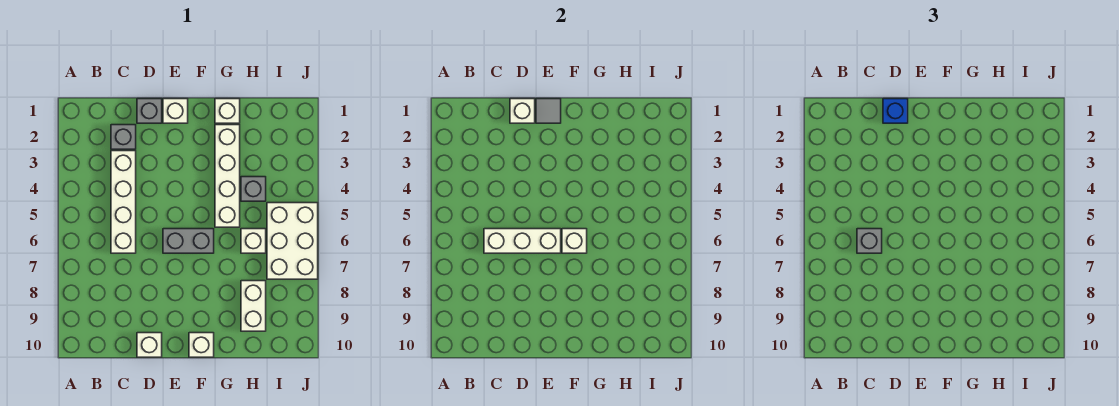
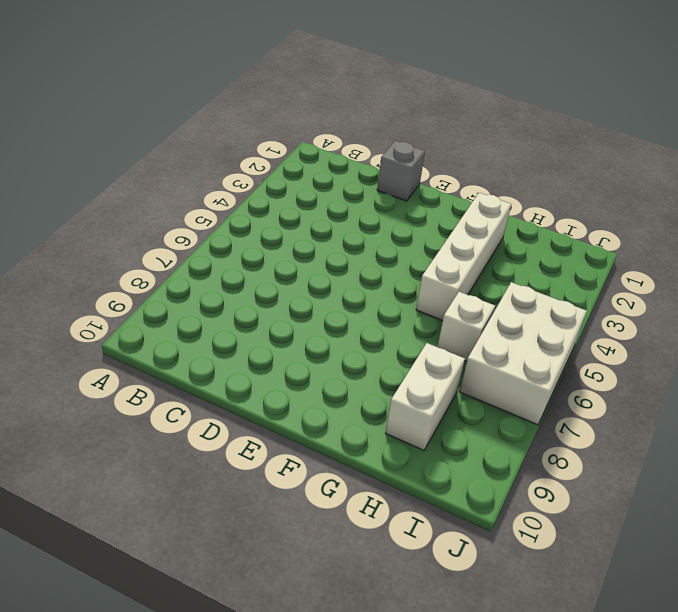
none -> grey 1x1 brick [111,125,136,149]
none -> white 1x4 brick [111,151,136,253]
none -> white 1x1 brick [137,333,162,357]

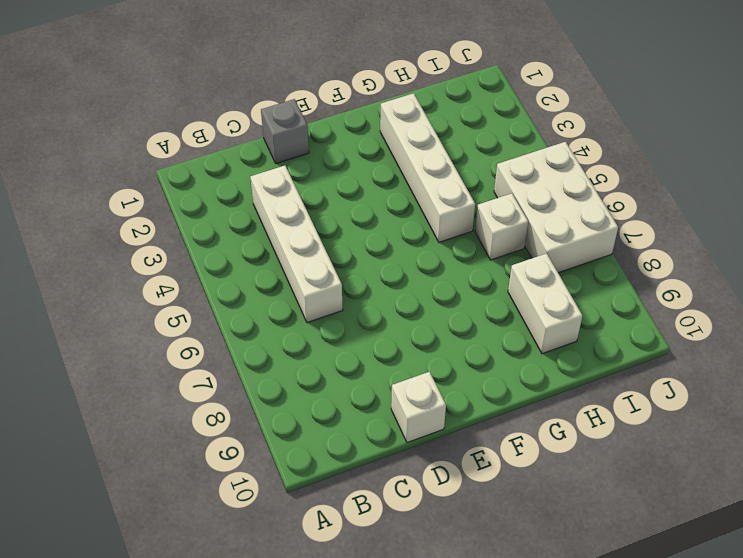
none -> grey 1x1 brick [111,125,136,149]
none -> white 1x1 brick [163,99,188,123]
none -> grey 1x2 brick [163,229,214,253]

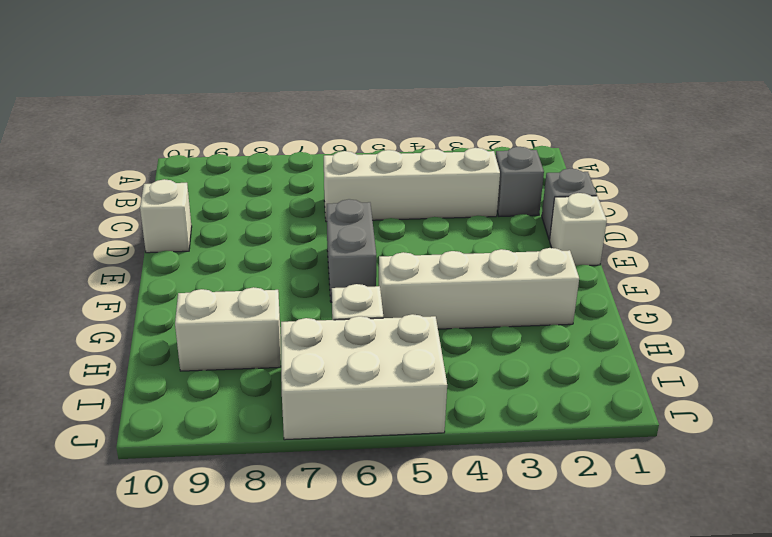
none -> white 1x1 brick [189,333,214,357]
none -> white 1x1 brick [215,99,240,123]
none -> grey 1x1 brick [241,177,266,201]

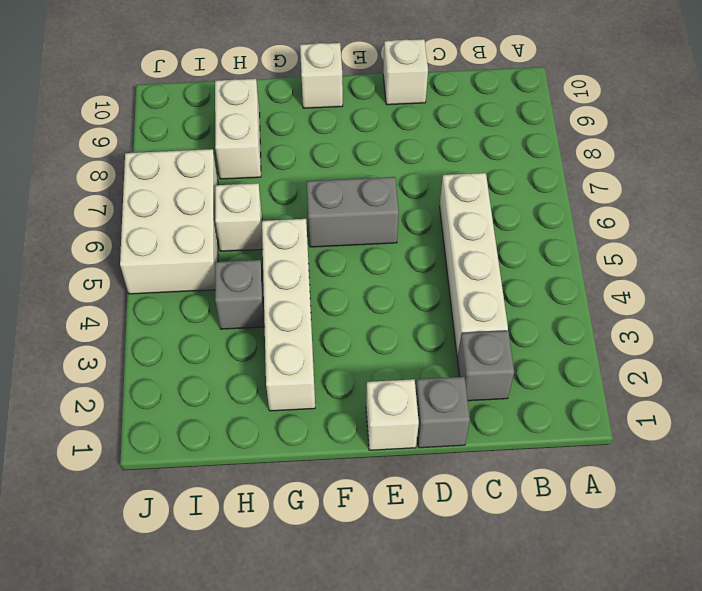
none -> white 1x1 brick [215,99,240,123]
none -> white 1x3 brick [484,229,561,253]
none -> white 1x1 brick [510,99,535,123]

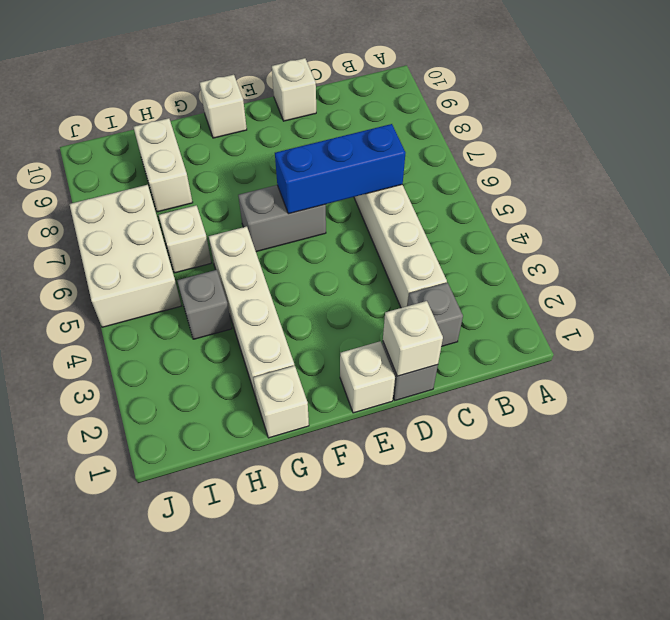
blue 1x3 brick [275,124,405,214] -> white 1x3 brick [484,229,561,253]
none -> grey 1x1 tile [536,99,561,123]
none -> white 1x1 brick [562,229,587,253]
none -> grey 1x1 brick [857,229,882,253]

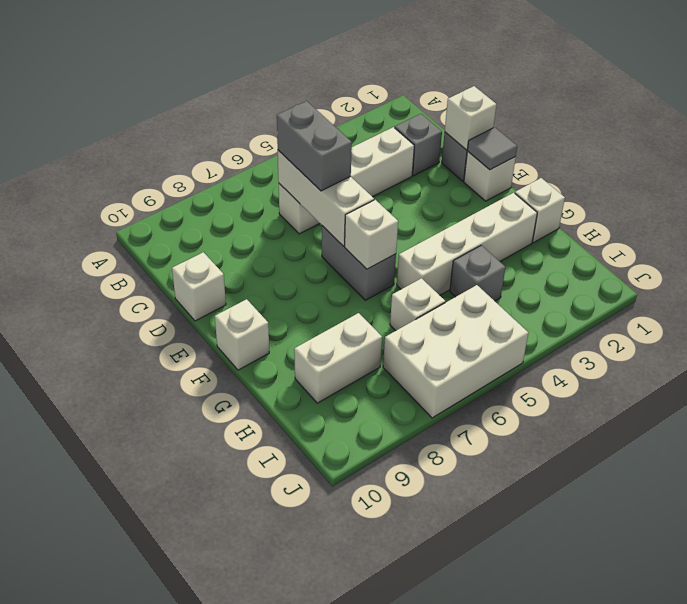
grey 1x2 brick [277,101,352,191] -> grey 1x1 brick [857,229,882,253]
none -> blue 1x1 brick [883,99,908,123]

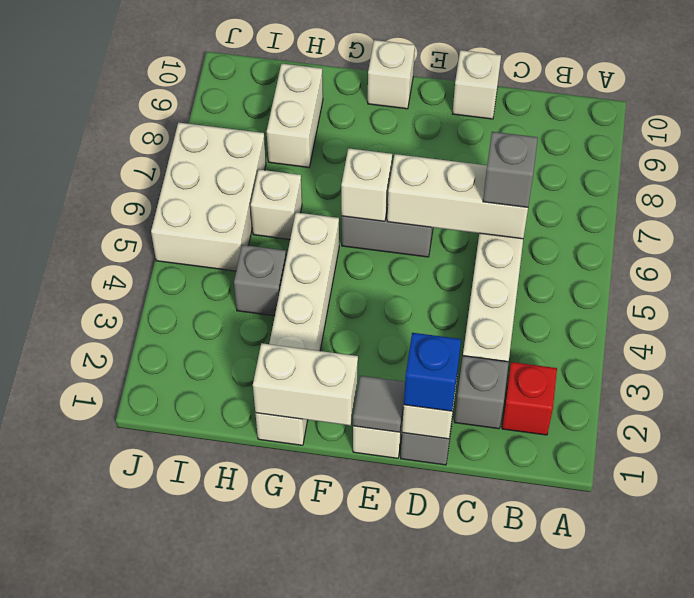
red 1x1 brick [502,362,557,435] -> none
white 1x2 brick [253,343,358,425] -> none

